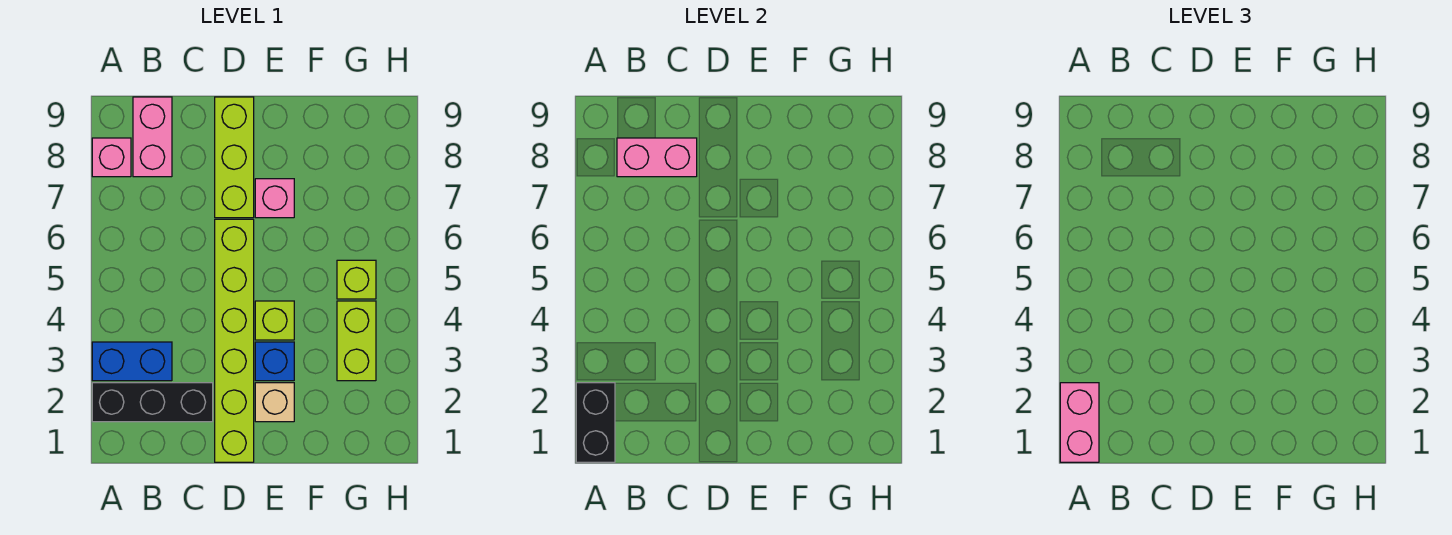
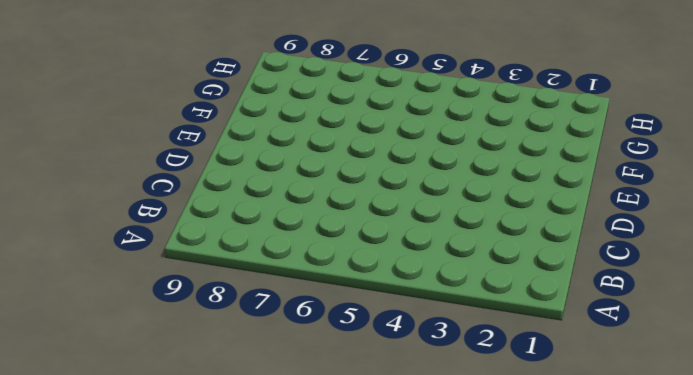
none -> black 1x3 brick [92,383,213,422]
none -> blue 1x2 brick [92,342,172,381]
none -> pink 1x1 brick [92,138,131,177]

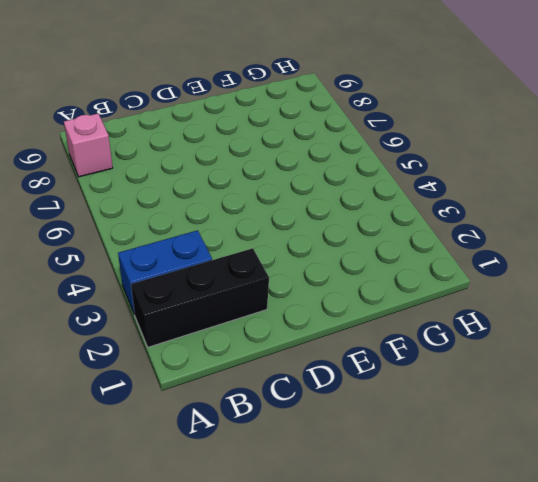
none -> pink 1x2 brick [133,97,172,177]
none -> lime 1x6 brick [215,219,254,462]
none -> lime 1x3 brick [215,97,254,218]

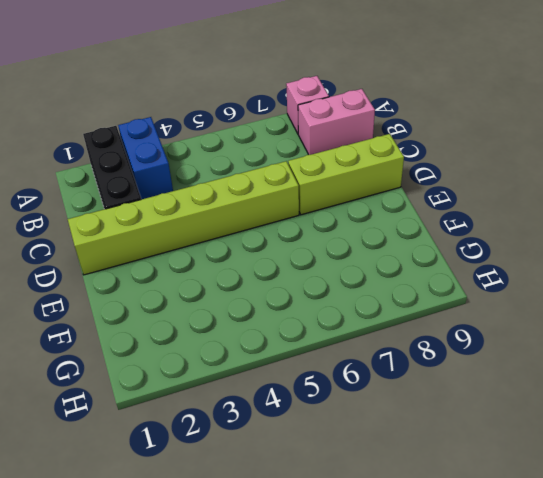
none -> tan 1x1 brick [255,383,294,422]
none -> blue 1x1 brick [255,342,294,381]
none -> lime 1x1 brick [255,301,294,340]

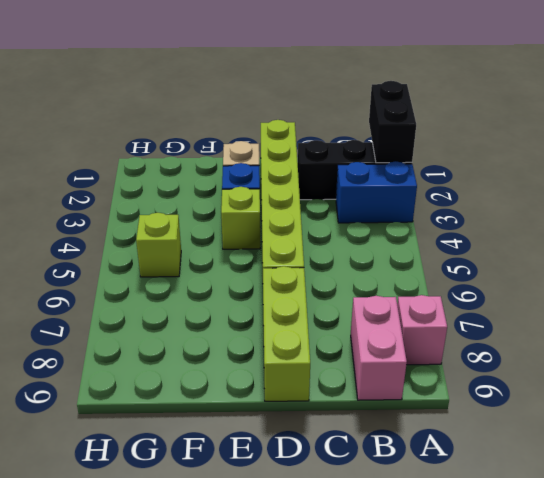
none -> pink 1x1 brick [255,179,294,218]
none -> lime 1x2 brick [337,301,376,381]
none -> pink 1x2 brick [617,138,697,177]

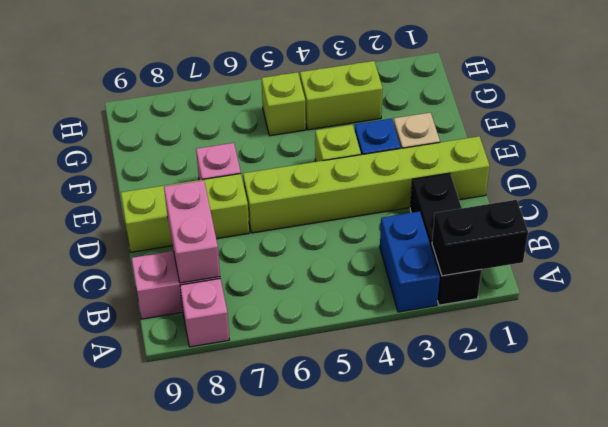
none -> pink 1x2 brick [1060,383,1099,462]

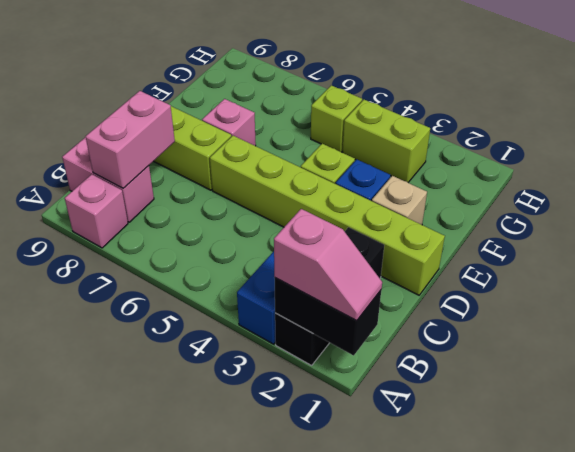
pink 1x2 slope [274,209,382,321] -> pink 1x2 brick [1060,383,1099,462]

